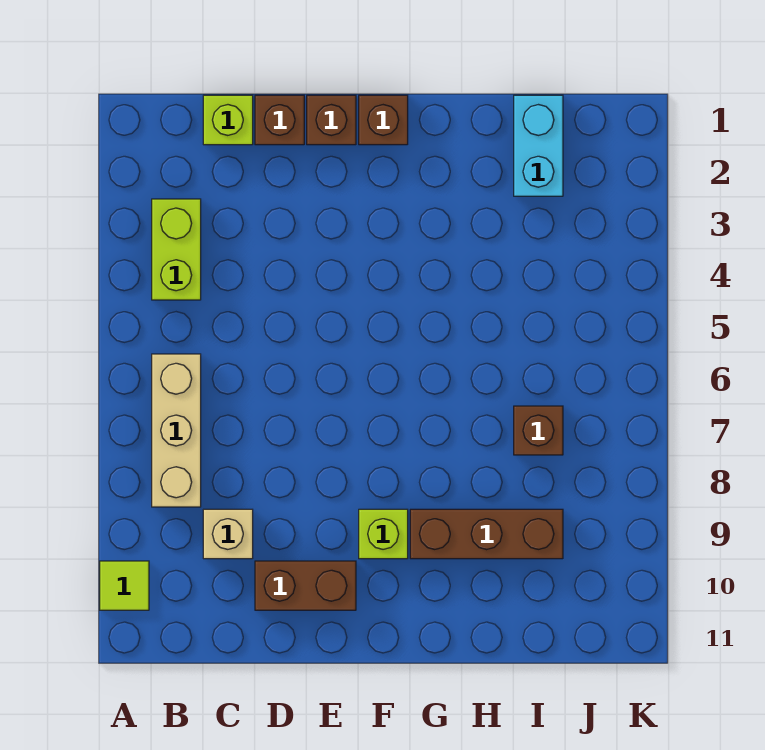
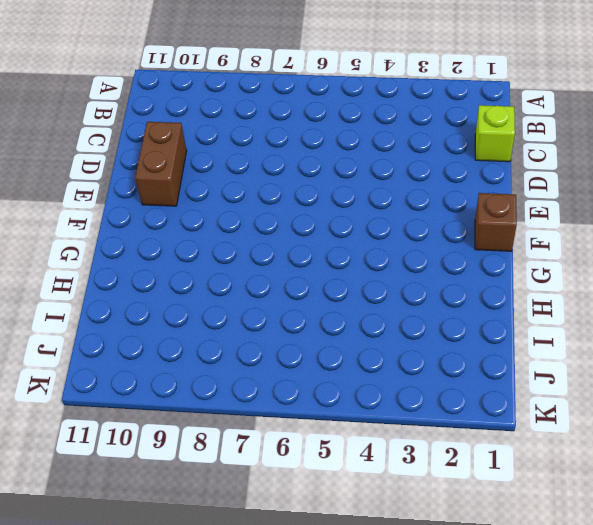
none -> lime 1x1 tile [100,561,149,610]
none -> lime 1x2 brick [152,199,201,300]
none -> tan 1x3 brick [152,354,201,507]

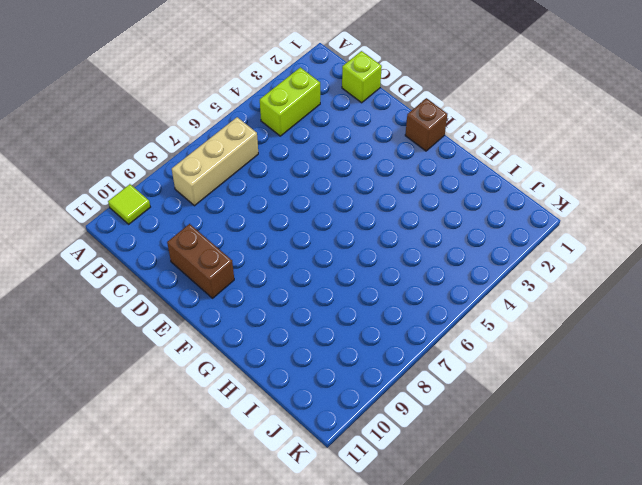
none -> tan 1x1 brick [203,509,253,559]
none -> brown 1x1 brick [255,95,304,145]
none -> brown 1x1 brick [307,95,356,145]

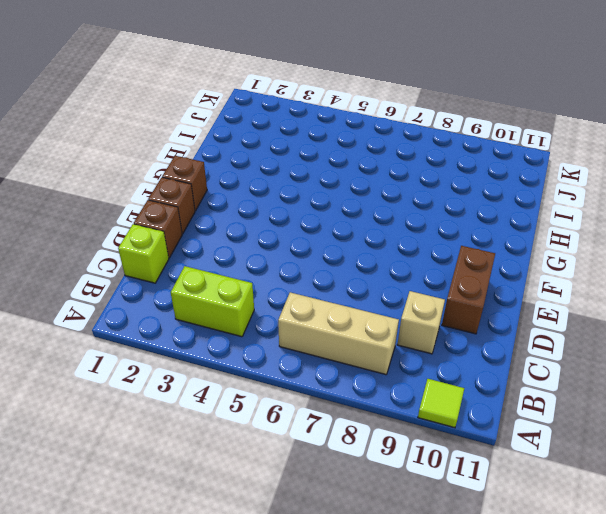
none -> lime 1x1 brick [359,509,408,559]
none -> brown 1x3 brick [410,509,563,559]
none -> cyan 1x2 brick [514,95,563,196]

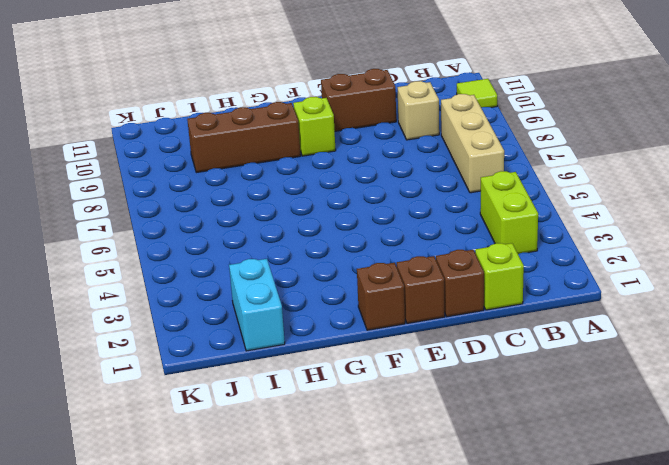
none -> brown 1x1 brick [514,406,563,455]

